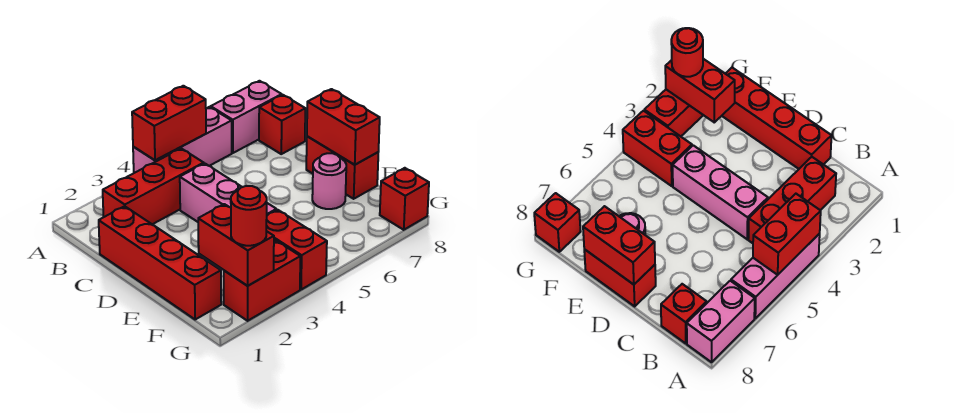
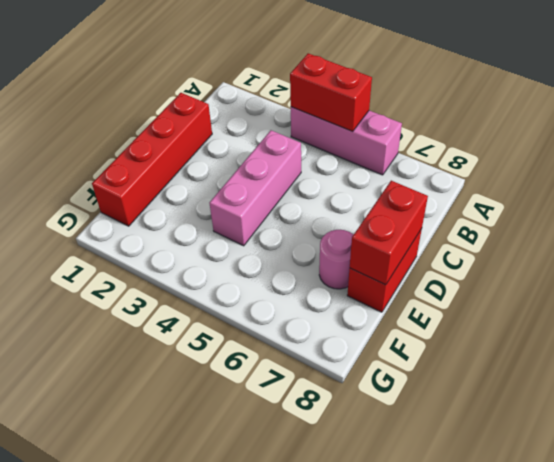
none -> pink 1x2 brick [211,81,282,153]
none -> red 1x3 brick [103,148,204,224]
none -> red 1x1 brick [259,95,305,154]

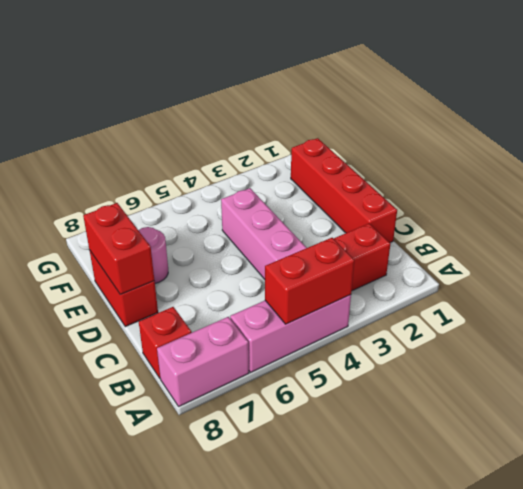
none -> red 1x2 brick [266,210,327,290]
none -> red 1x2 brick [224,241,300,321]
none -> red 1x1 brick [380,168,429,230]

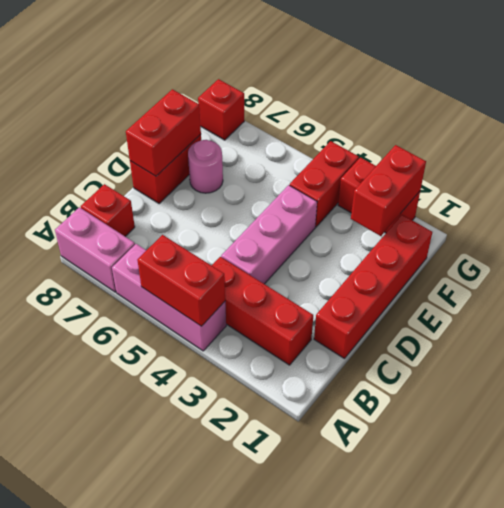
none -> red 1x1 round brick [231,186,267,246]

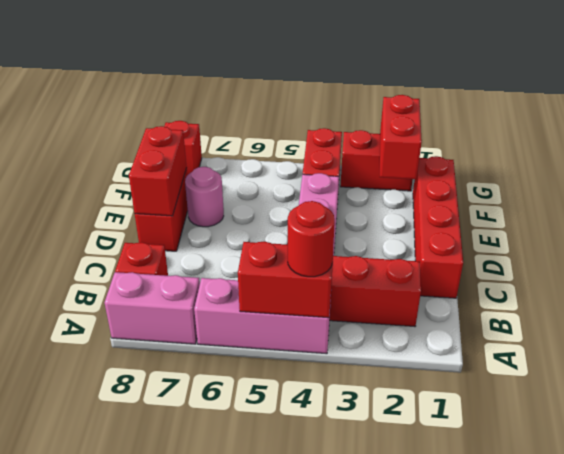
red 1x1 round brick [288,201,335,277] -> red 1x1 round brick moved to [231,186,267,246]

